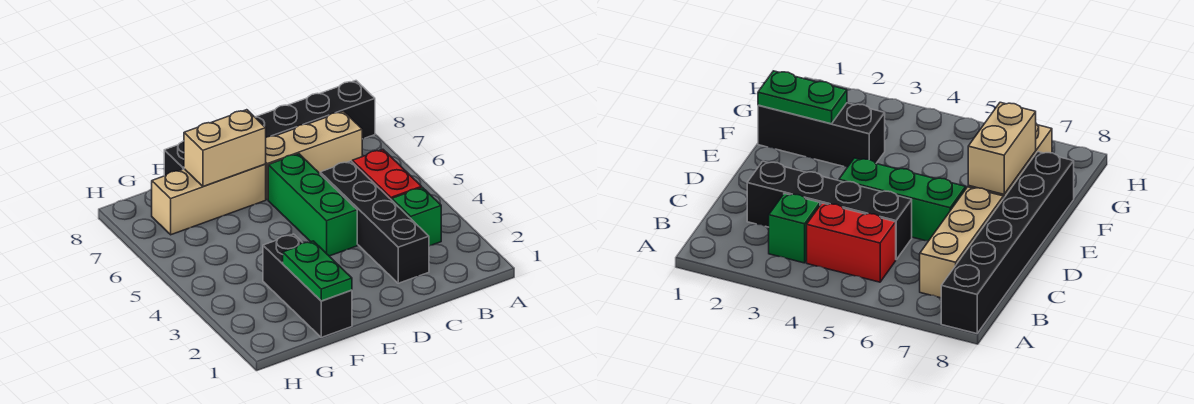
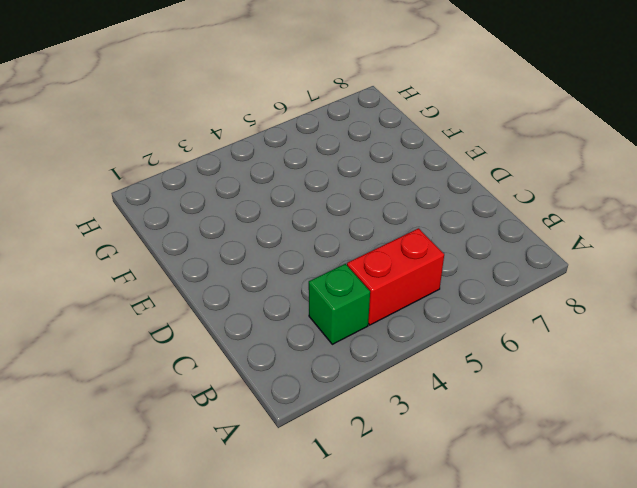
none -> black 1x6 brick [164,81,375,176]
none -> tan 1x3 brick [266,111,362,200]

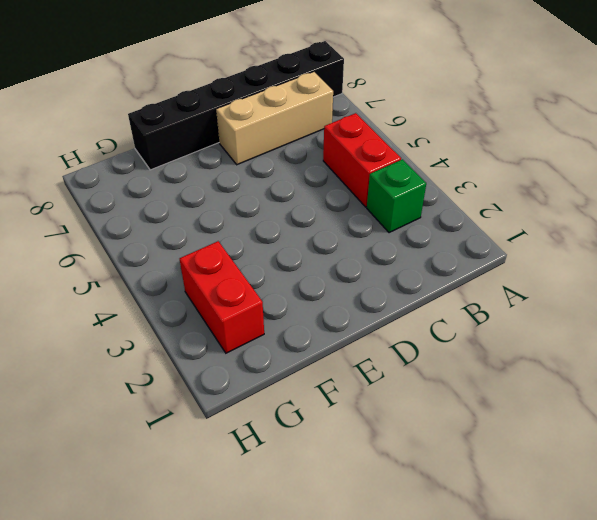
red 1x2 brick [180,241,264,353] -> none
none -> black 1x4 brick [320,161,429,283]
none -> green 1x3 brick [268,154,357,256]

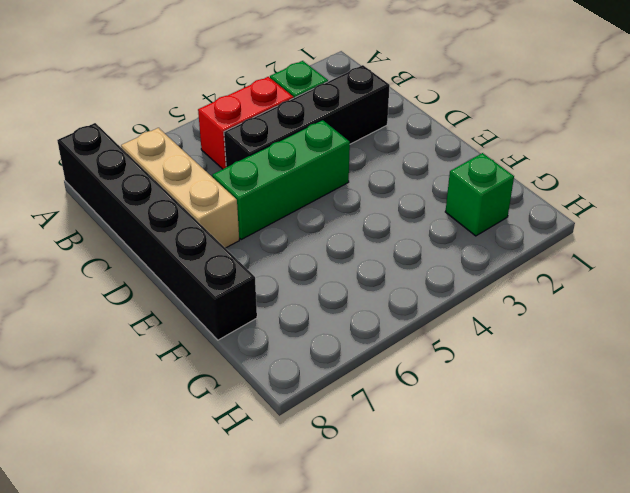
green 1x1 brick [445,153,514,236] -> none
none -> tan 1x3 brick [152,164,266,235]
none -> black 1x3 brick [263,234,352,337]

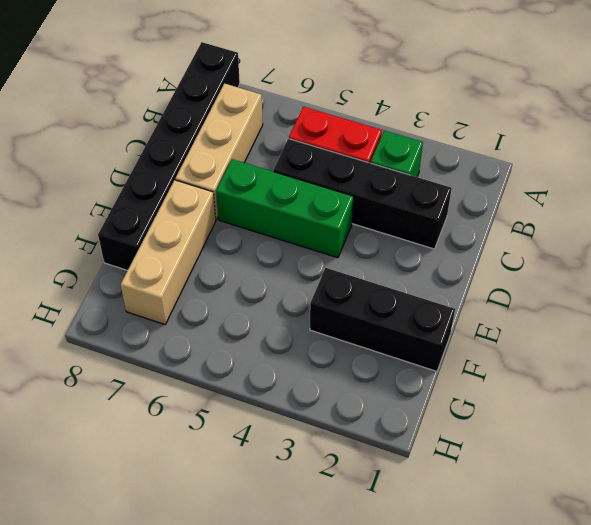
none -> tan 1x2 brick [184,110,266,187]
none -> green 1x2 plate [283,241,352,301]

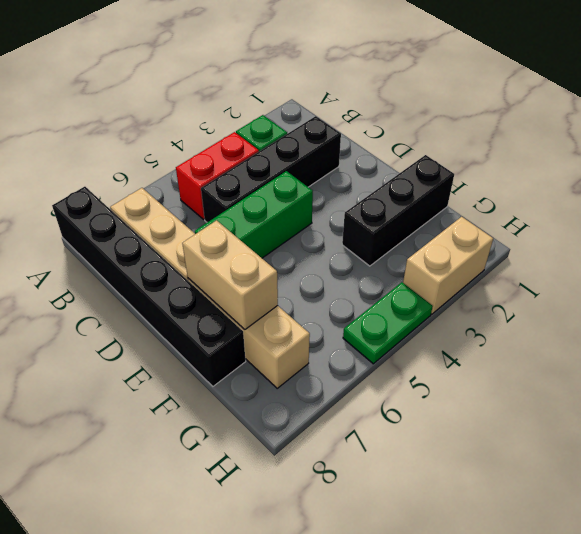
tan 1x2 brick [403,217,493,314] -> none
green 1x2 plate [343,282,433,364] -> green 1x2 plate moved to [283,241,352,301]

